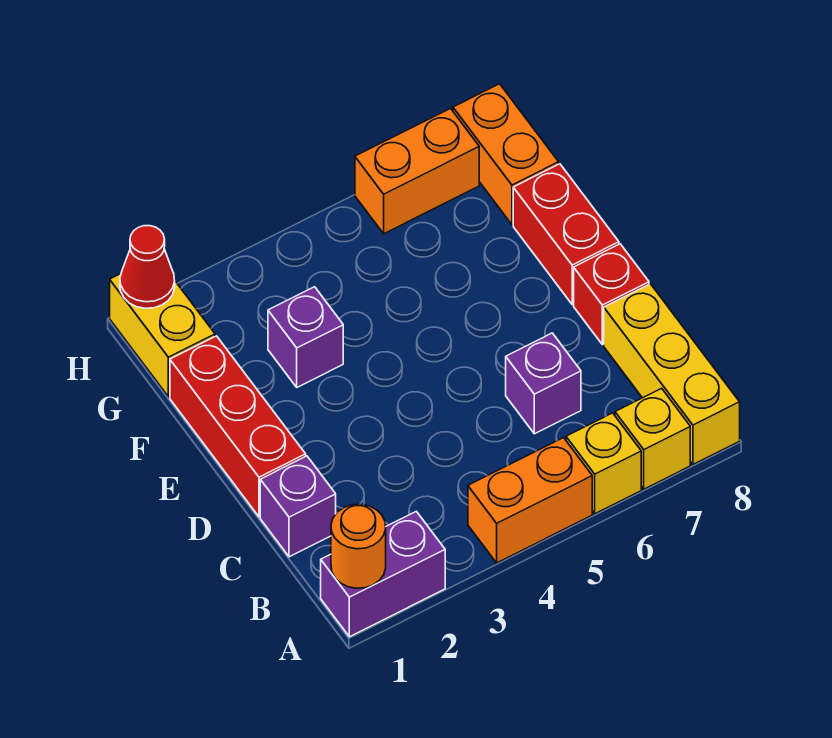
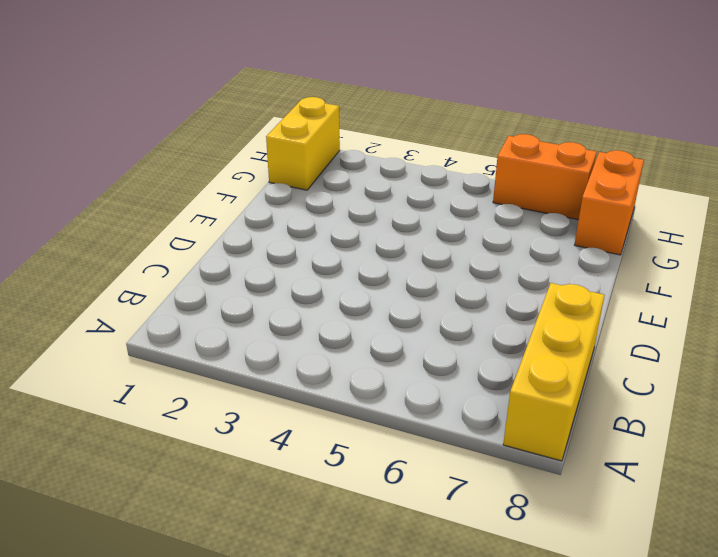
none -> purple 1x2 brick [321,511,445,637]
none -> orange 1x2 brick [468,438,592,563]
none -> yellow 1x1 brick [566,413,641,514]

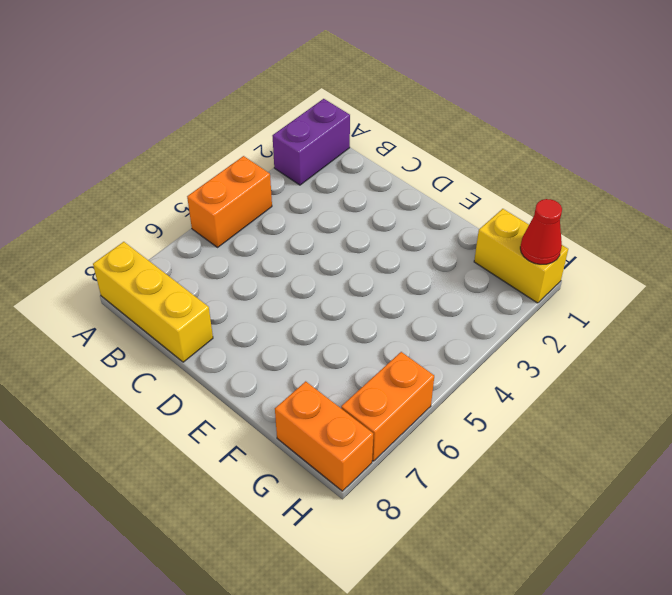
none -> yellow 1x1 brick [566,413,641,514]
none -> yellow 1x1 brick [615,388,690,489]
none -> purple 1x1 brick [260,456,336,557]

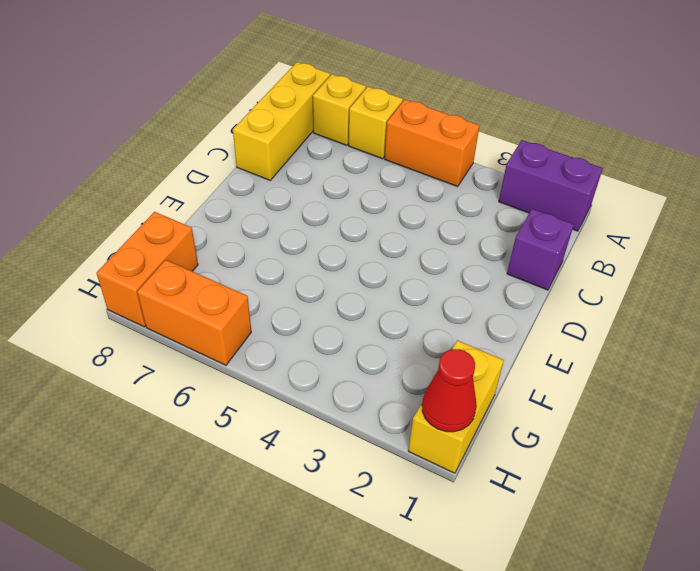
none -> purple 1x1 brick [506,333,581,434]
none -> red 1x3 brick [170,336,306,517]
none -> red 1x1 brick [574,244,649,345]

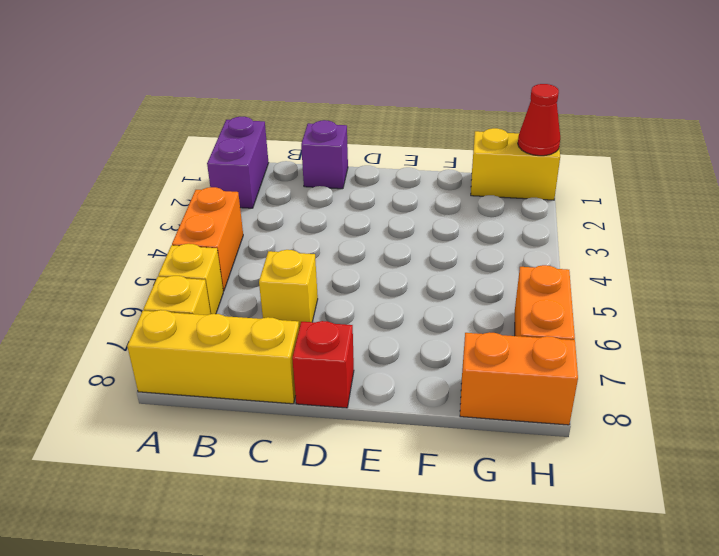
yellow 1x1 brick [259,250,318,328] -> purple 1x1 brick [506,333,581,434]
none -> red 1x3 brick [170,336,306,517]
none -> red 1x2 brick [513,164,619,304]
none -> purple 1x1 brick [268,287,343,387]

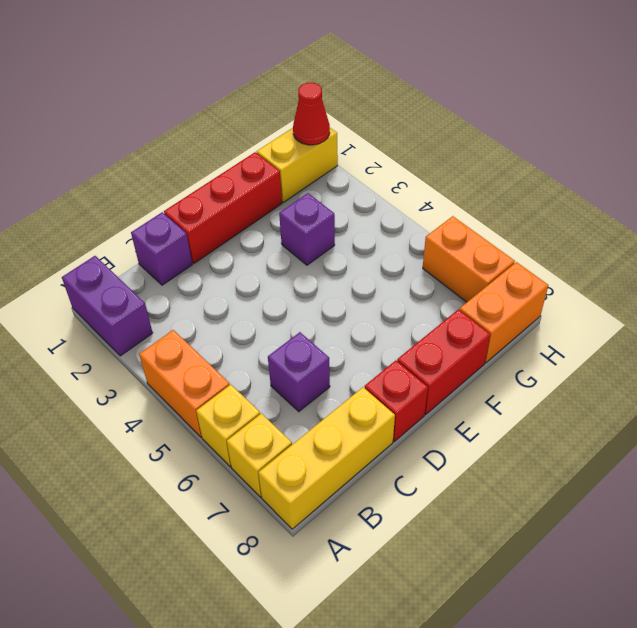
none -> orange 1x1 round brick [331,504,386,588]

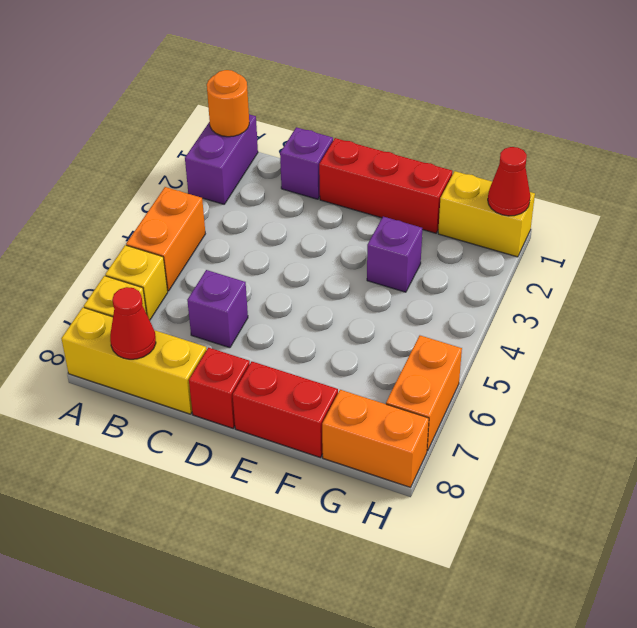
red 1x1 cone [110,287,156,359] -> none

